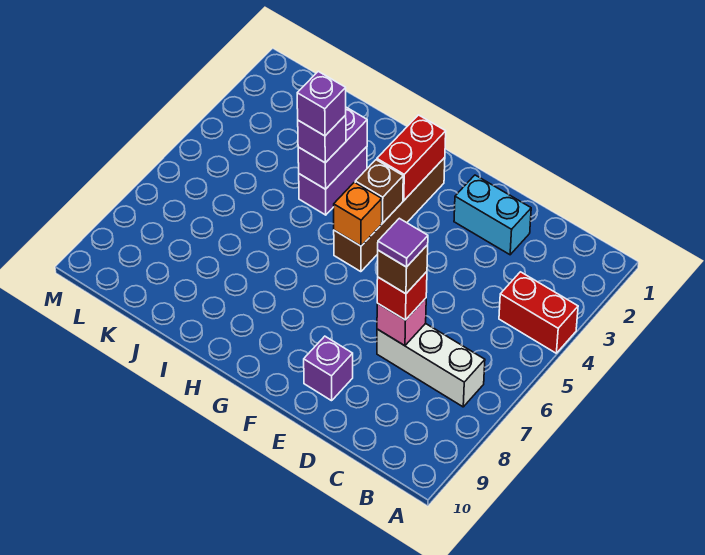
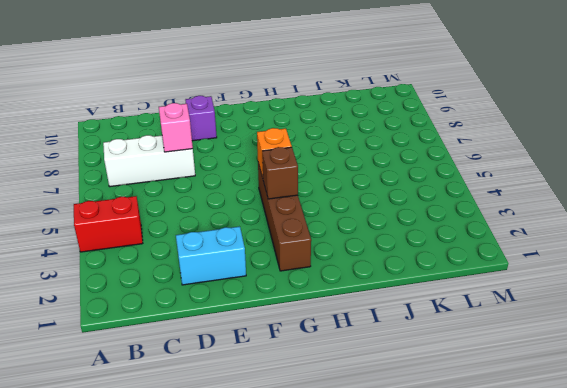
none -> purple 1x2 brick [299,147,367,215]
none -> red 1x2 brick [377,115,446,200]
none -> purple 1x2 brick [298,107,367,189]

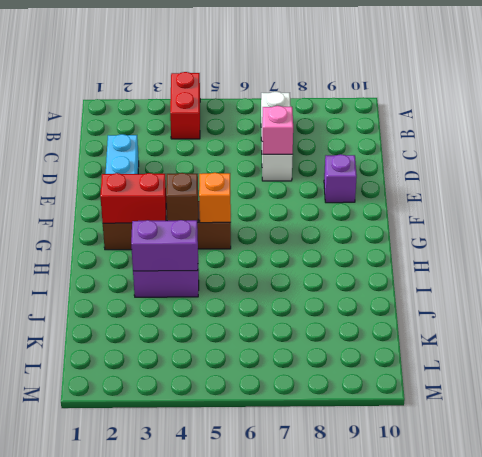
none -> red 1x1 brick [377,272,427,320]
none -> purple 1x1 brick [298,115,346,163]
none -> brown 1x1 brick [378,245,428,294]

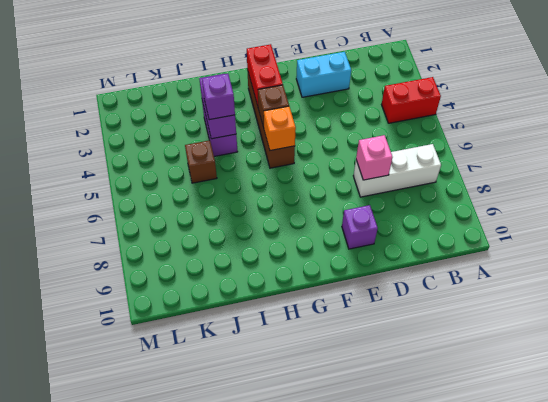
brown 1x1 brick [185,140,217,183] -> brown 1x1 brick moved to [378,245,428,294]
none -> red 1x1 brick [377,272,427,320]
none -> purple 1x1 brick [297,71,346,136]
none -> purple 1x1 tile [378,218,428,267]

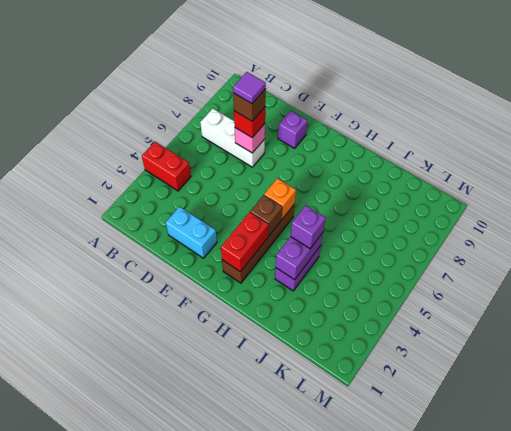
none -> purple 1x1 brick [297,71,346,136]

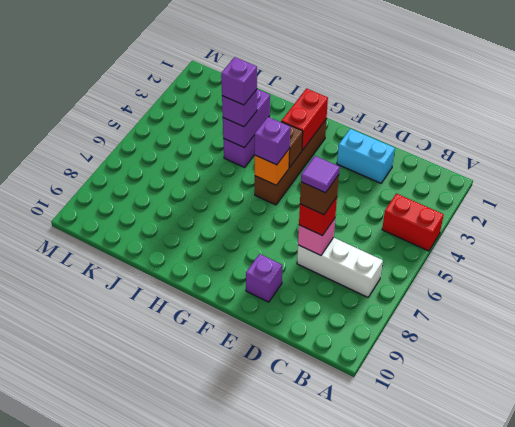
purple 1x1 brick [255,117,290,165] -> none

